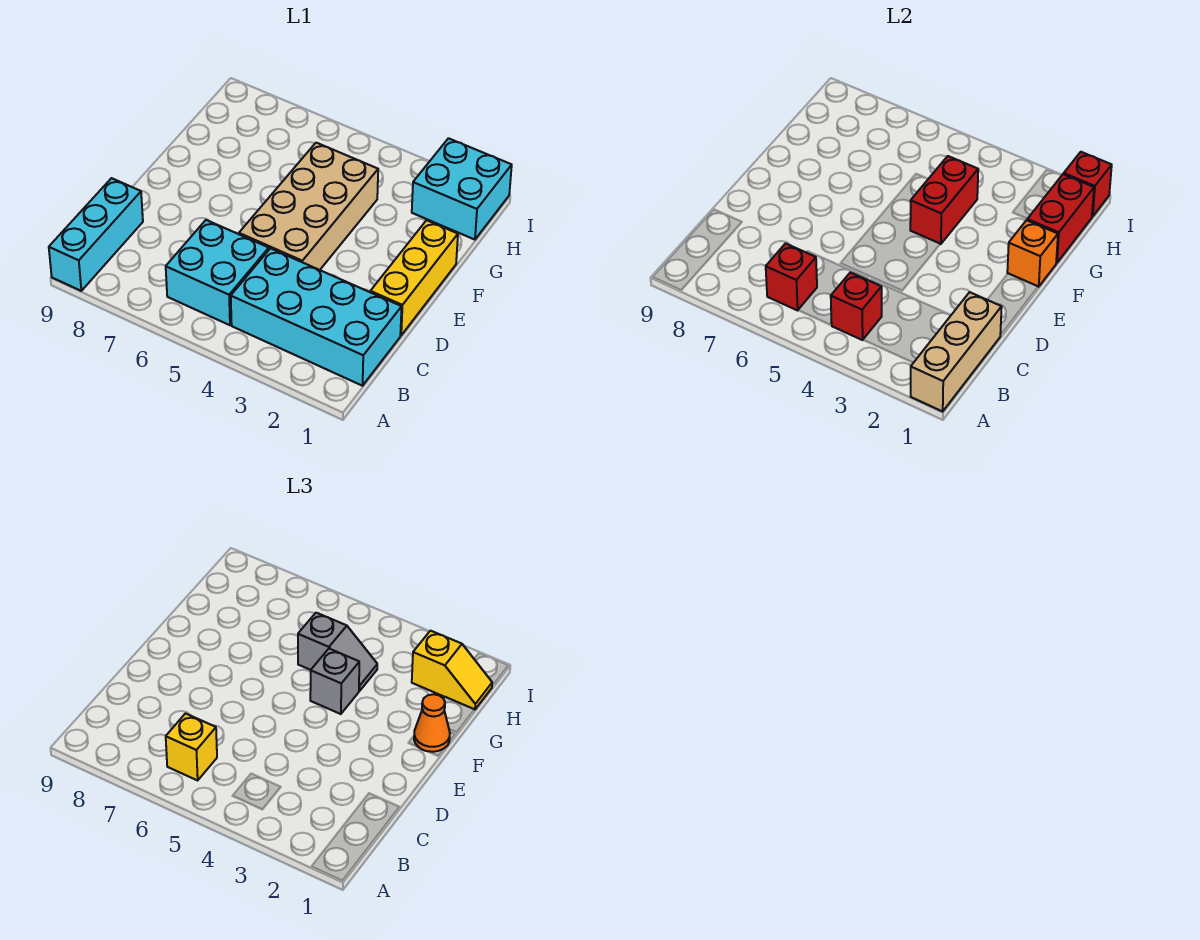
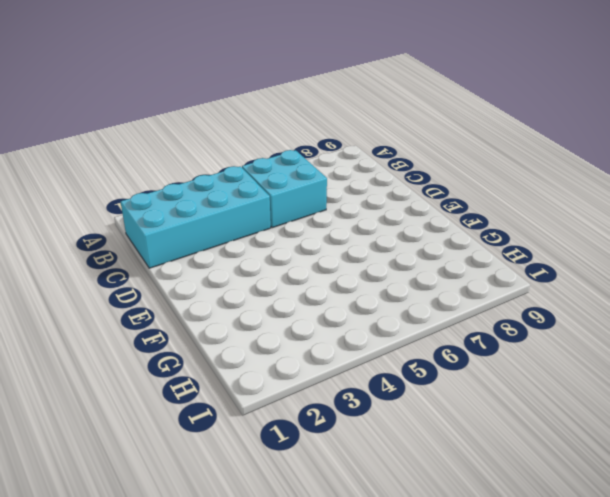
none -> cyan 1x3 brick [49,178,143,291]
none -> yellow 1x3 brick [370,220,458,335]
none -> tan 2x4 brick [239,143,378,270]

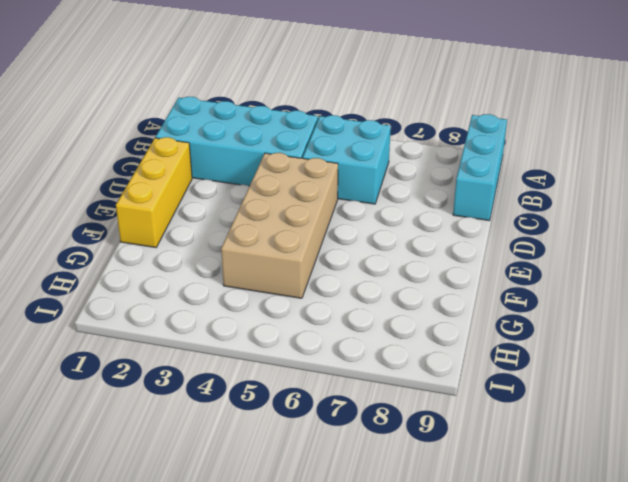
none -> cyan 2x2 brick [412,138,512,240]
none -> tan 1x3 brick [911,292,1002,411]
none -> red 1x1 brick [831,272,882,340]

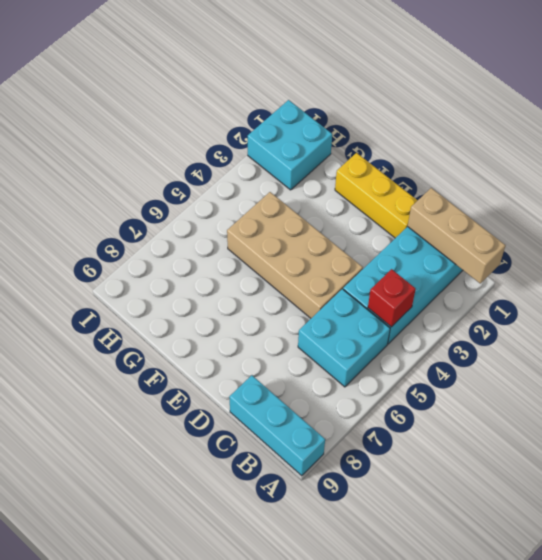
none -> red 1x1 brick [766,244,817,310]
none -> orange 1x1 brick [1007,220,1058,287]
none -> red 1x2 brick [910,156,978,244]

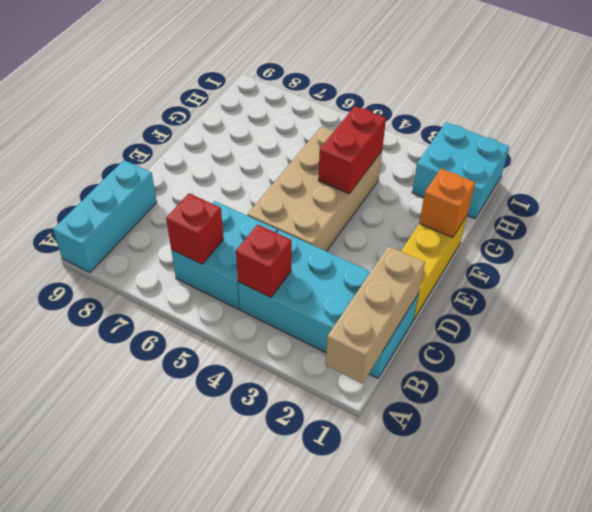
none -> red 1x2 brick [1027,174,1094,263]
none -> red 1x1 brick [1064,152,1112,217]
none -> yellow 1x1 brick [166,714,217,780]

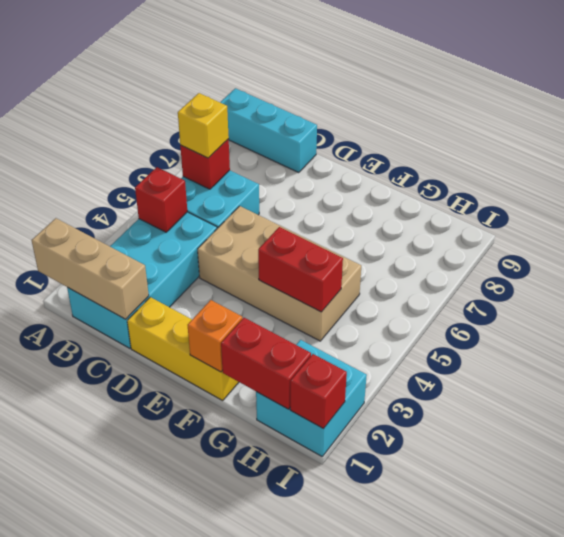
none -> orange 1x1 cone [414,694,450,752]
none -> grey 1x1 brick [310,649,359,714]
none -> grey 1x2 slope [298,613,377,691]

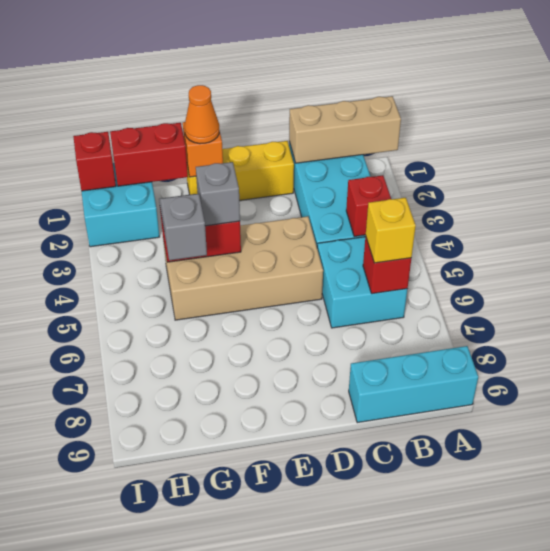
none -> yellow 1x2 slope [412,631,492,710]

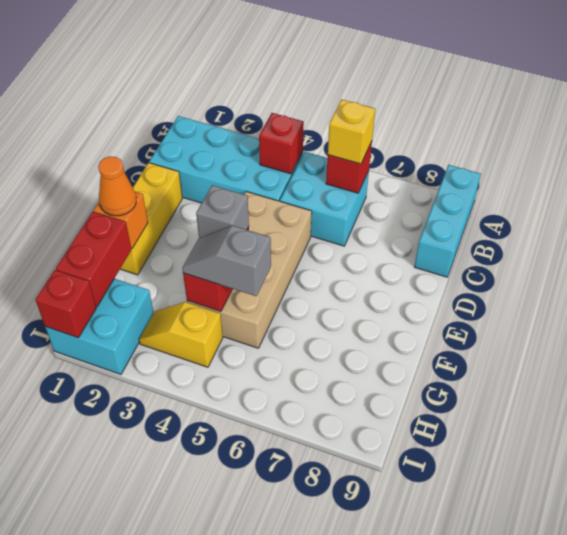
yellow 1x2 slope [139,302,223,367] -> yellow 1x2 slope moved to [412,631,492,710]
none -> tan 1x3 brick [911,292,1002,411]

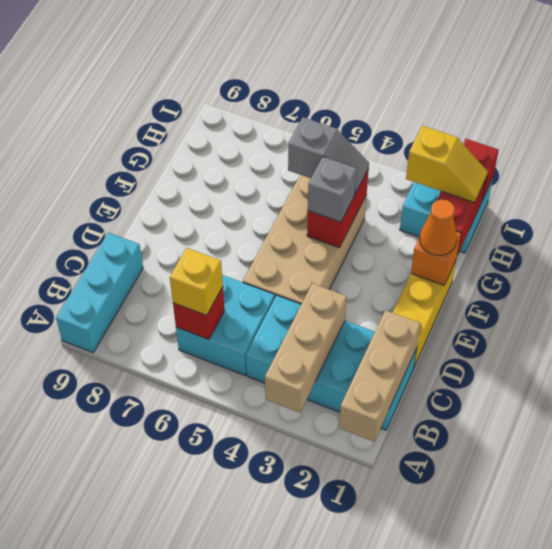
tan 1x3 brick [265,284,347,413] -> none
none -> red 1x1 brick [831,272,882,340]

